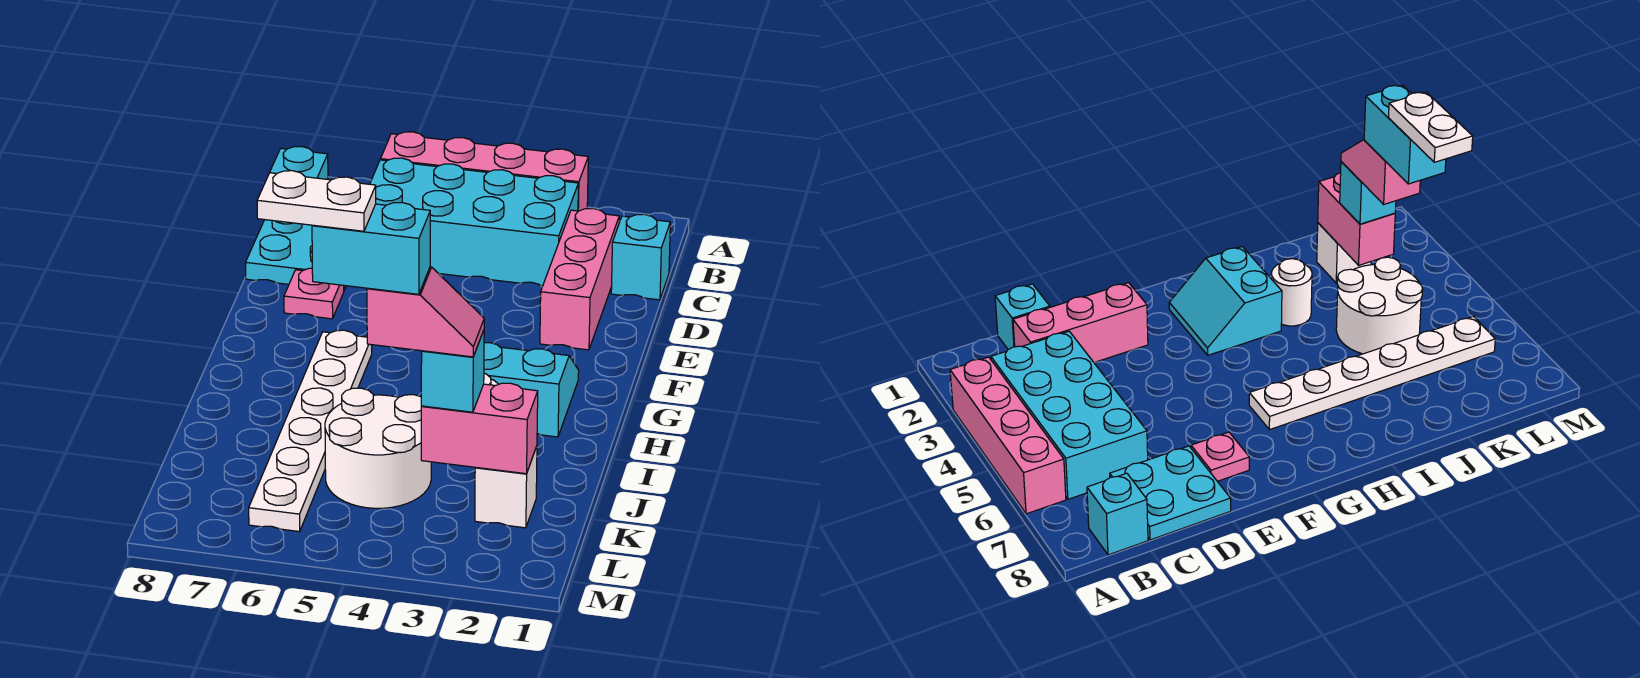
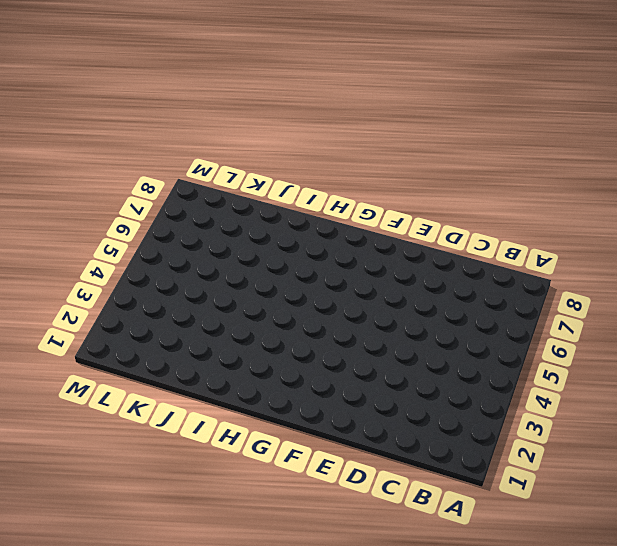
none -> pink 1x4 brick [381,132,588,211]
none -> cyan 2x4 brick [370,158,578,286]
none -> cyan 1x1 brick [270,147,328,179]

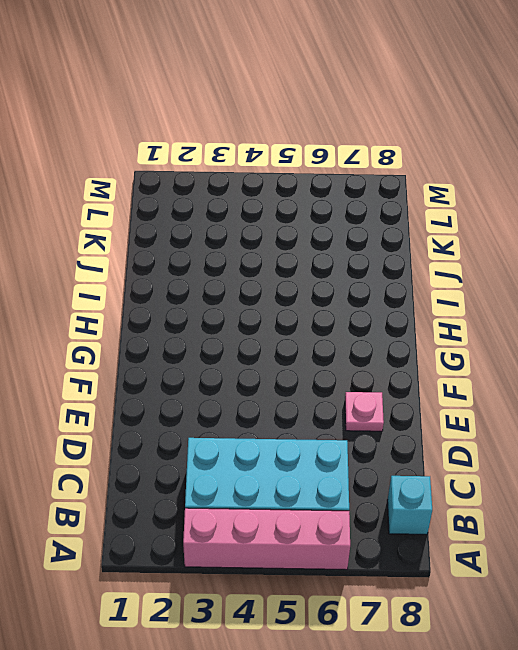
none -> cyan 1x1 brick [611,214,670,300]
none -> pink 1x3 brick [540,208,619,350]
none -> cyan 2x2 plate [246,220,346,290]

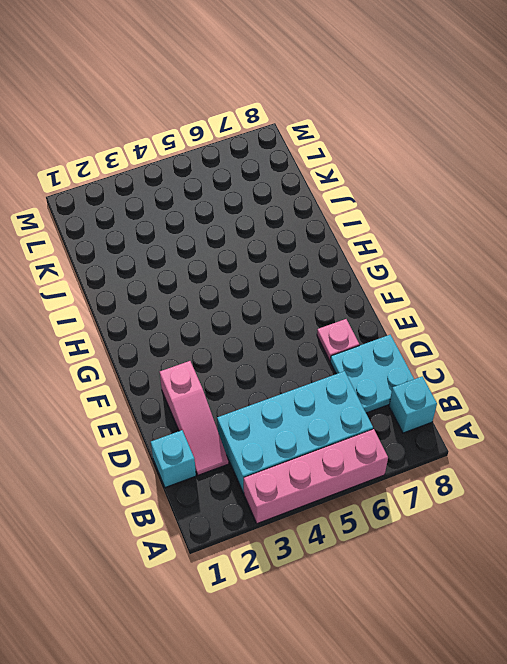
pink 1x3 slope [160,361,229,475] -> pink 1x3 brick [540,208,619,350]
none -> cyan 2x2 slope [484,343,579,437]
none -> white 1x6 plate [249,330,372,532]
none -> white 1x1 round brick [1272,259,1312,326]

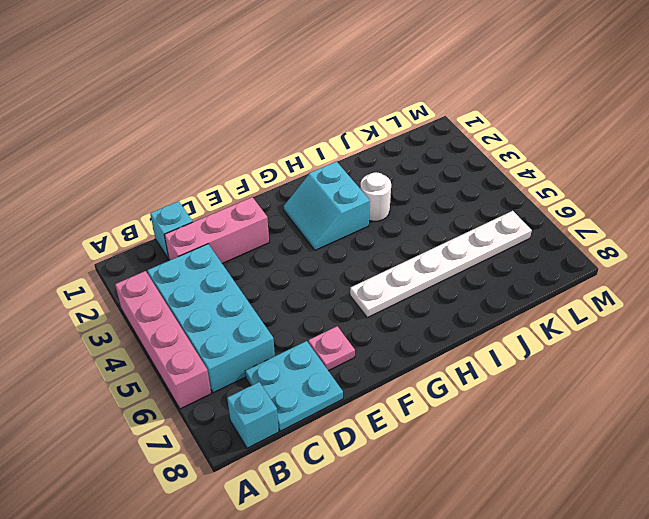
none -> white 2x2 round brick [325,388,431,508]
none -> white 1x1 brick [475,446,537,528]
none -> pink 1x2 brick [421,383,538,474]

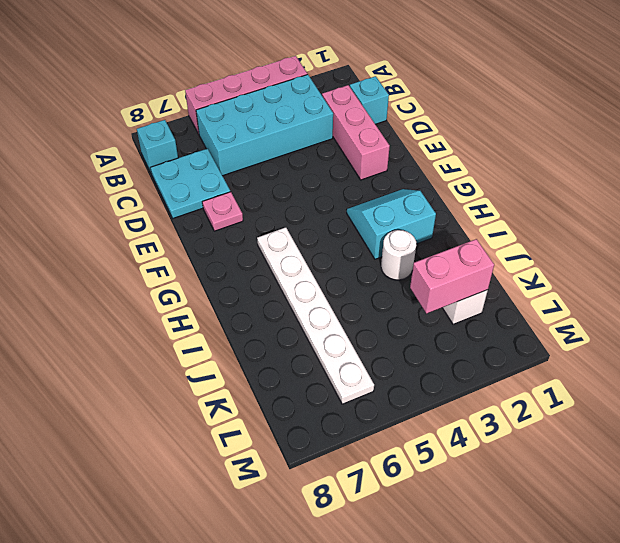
none -> white 2x2 round brick [325,388,431,508]
none -> cyan 1x1 brick [421,331,484,412]
none -> pink 1x2 slope [367,267,484,357]

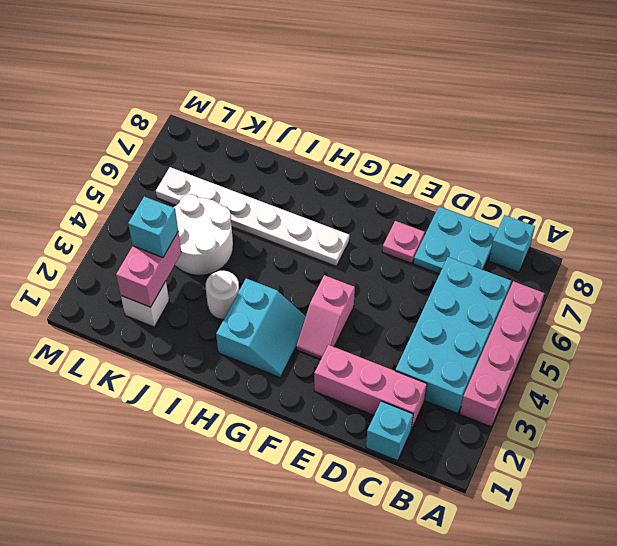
pink 1x2 slope [296,275,355,359] -> pink 1x2 slope moved to [367,267,484,357]
none -> cyan 1x2 brick [312,203,430,294]
none -> white 1x2 plate [257,171,376,231]

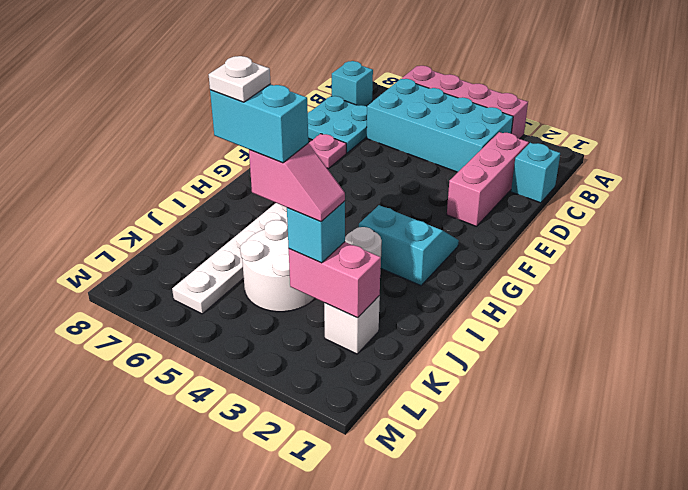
white 1x1 plate [209,56,271,102] -> white 1x2 plate [257,171,376,231]

